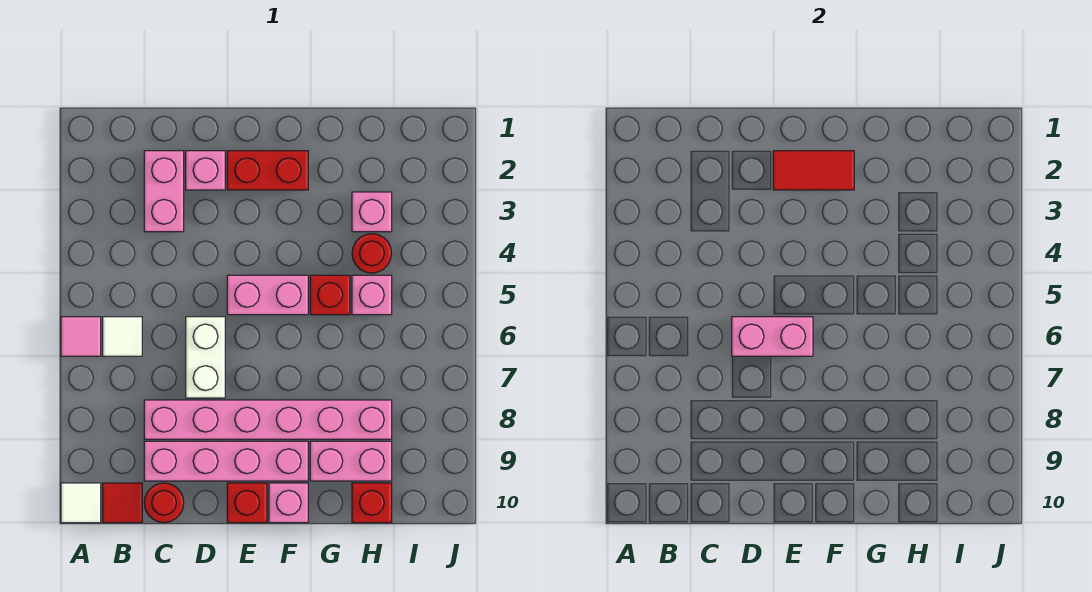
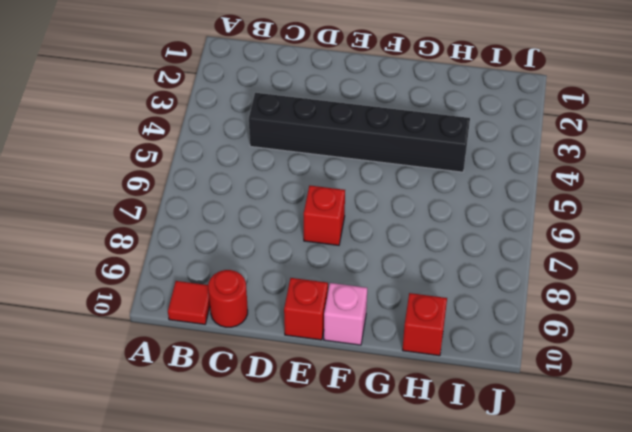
black 1x6 brick [249,93,470,172] -> red 1x1 round brick [352,234,392,273]
red 1x1 brick [304,186,345,245] -> red 1x1 brick moved to [310,275,350,315]
none -> pink 1x1 tile [61,317,101,356]
none -> white 1x1 tile [61,483,101,523]
none -> white 1x1 tile [103,317,142,356]

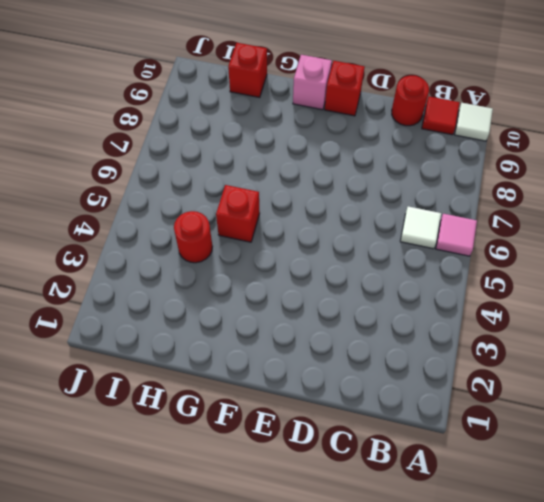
none -> pink 1x2 brick [144,151,184,232]
none -> pink 1x6 brick [144,400,392,439]
none -> pink 1x4 brick [144,441,308,481]

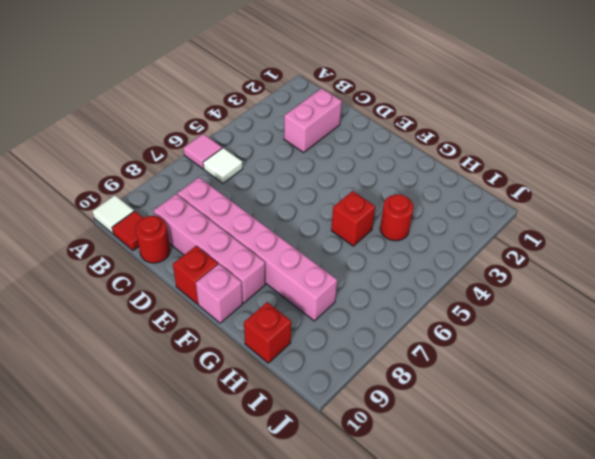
none -> pink 1x1 brick [186,151,225,190]
none -> white 1x2 brick [186,317,225,398]
none -> red 1x2 brick [227,151,308,190]

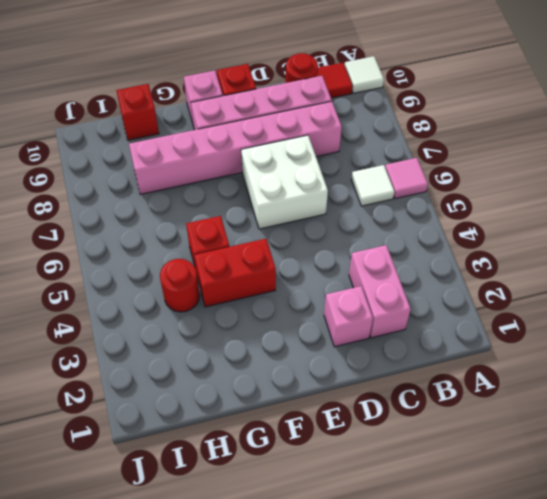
white 2x2 brick [241,135,328,229] -> white 1x2 brick [186,317,225,398]
red 1x2 brick [194,239,276,307] -> red 1x2 brick moved to [227,151,308,190]
none -> pink 1x2 brick [227,275,308,315]
none -> pink 1x2 brick [310,441,392,481]
none -> pink 1x1 brick [352,192,392,232]

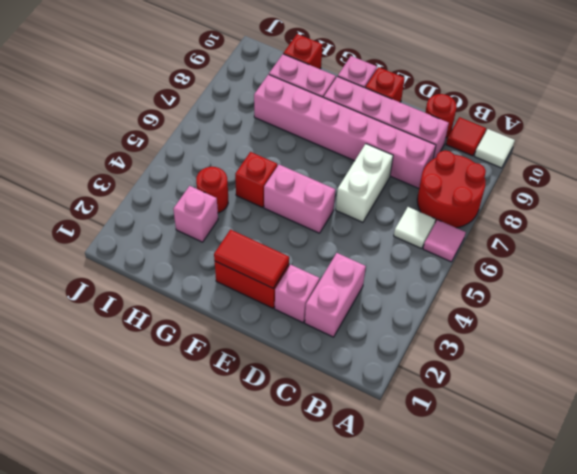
red 2x2 round brick [417,151,486,228] -> none
none -> pink 1x1 brick [352,275,392,315]
none -> pink 1x2 brick [732,317,813,356]

